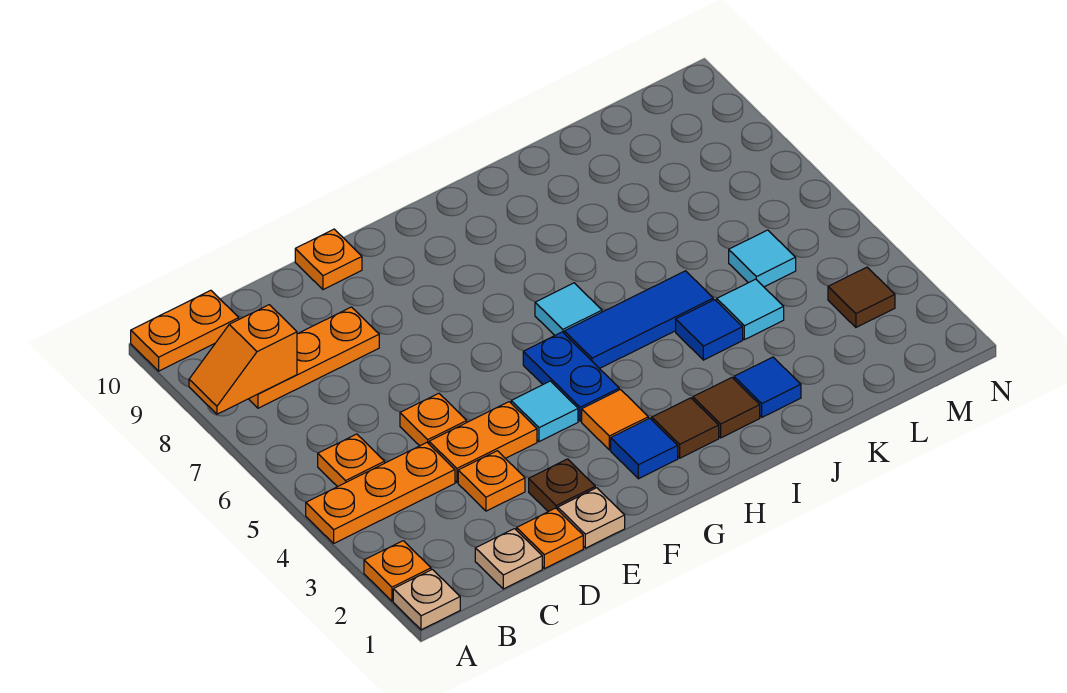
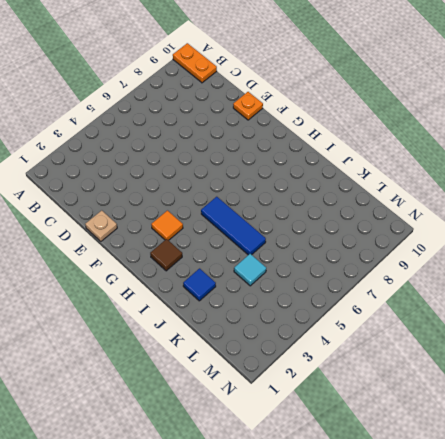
none -> tan 1x1 plate [393,569,460,630]
none -> orange 1x1 plate [364,541,431,601]
none -> orange 1x3 plate [306,443,455,543]

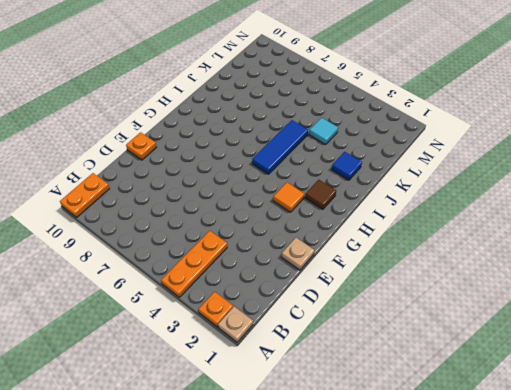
none -> orange 1x1 plate [318,434,385,487]
none -> orange 1x3 plate [249,307,379,408]
none -> tan 1x1 plate [475,529,542,589]

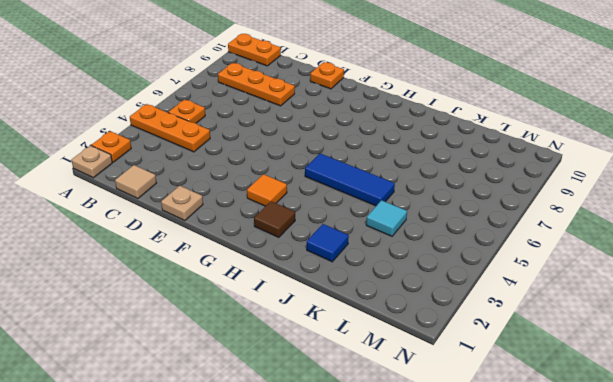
tan 1x1 tile [115,165,156,199] -> tan 1x1 plate [475,529,542,589]
none -> orange 1x1 plate [517,508,583,569]
none -> orange 1x1 plate [458,451,525,511]
none -> orange 1x2 plate [429,402,537,482]

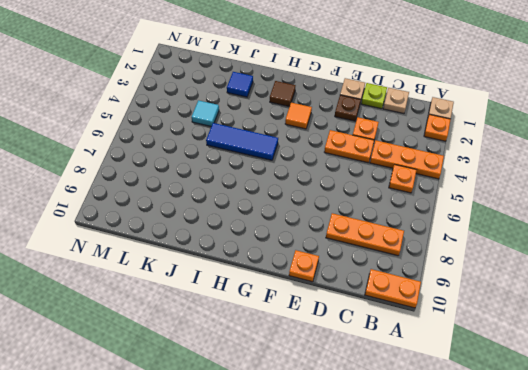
lime 1x1 plate [361,83,387,109] -> orange 1x1 plate [517,508,583,569]
none -> orange 1x1 plate [400,393,467,446]
none -> cyan 1x1 tile [511,381,578,442]
none -> blue 1x1 tile [611,418,678,479]

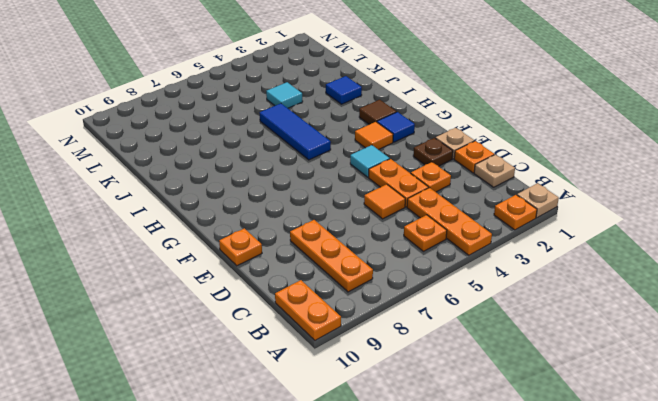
orange 1x1 tile [364,184,405,219] -> orange 1x1 plate [400,393,467,446]
none -> blue 1x2 plate [523,332,619,421]
none -> cyan 1x1 tile [535,283,602,335]
none -> brown 1x1 tile [693,378,760,438]

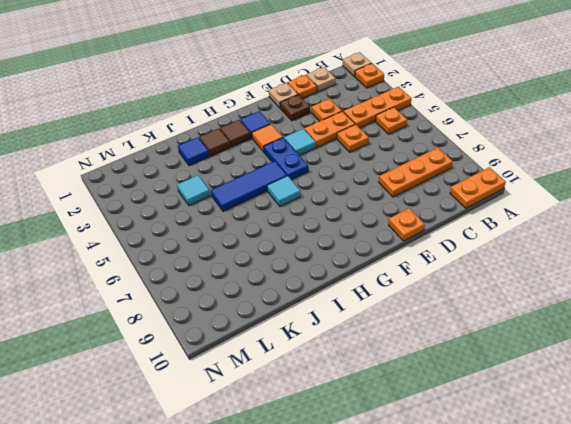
none -> blue 1x1 tile [676,300,743,360]
none -> cyan 1x1 tile [729,230,796,287]
none -> brown 1x1 tile [828,267,895,327]

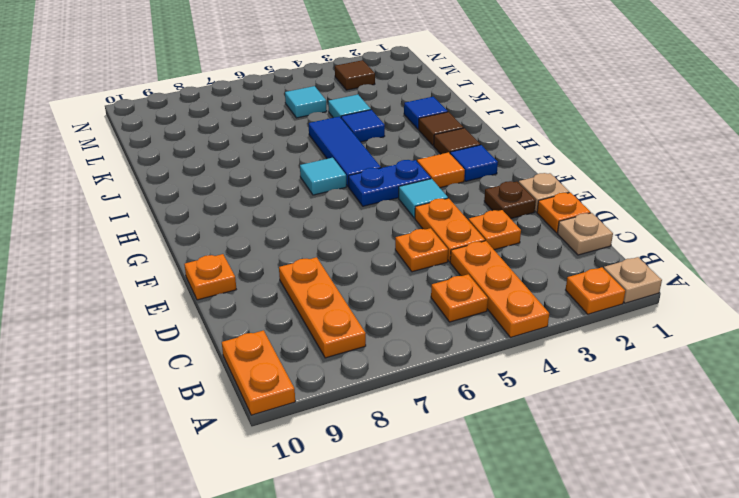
none -> orange 1x2 slope [189,305,297,414]

